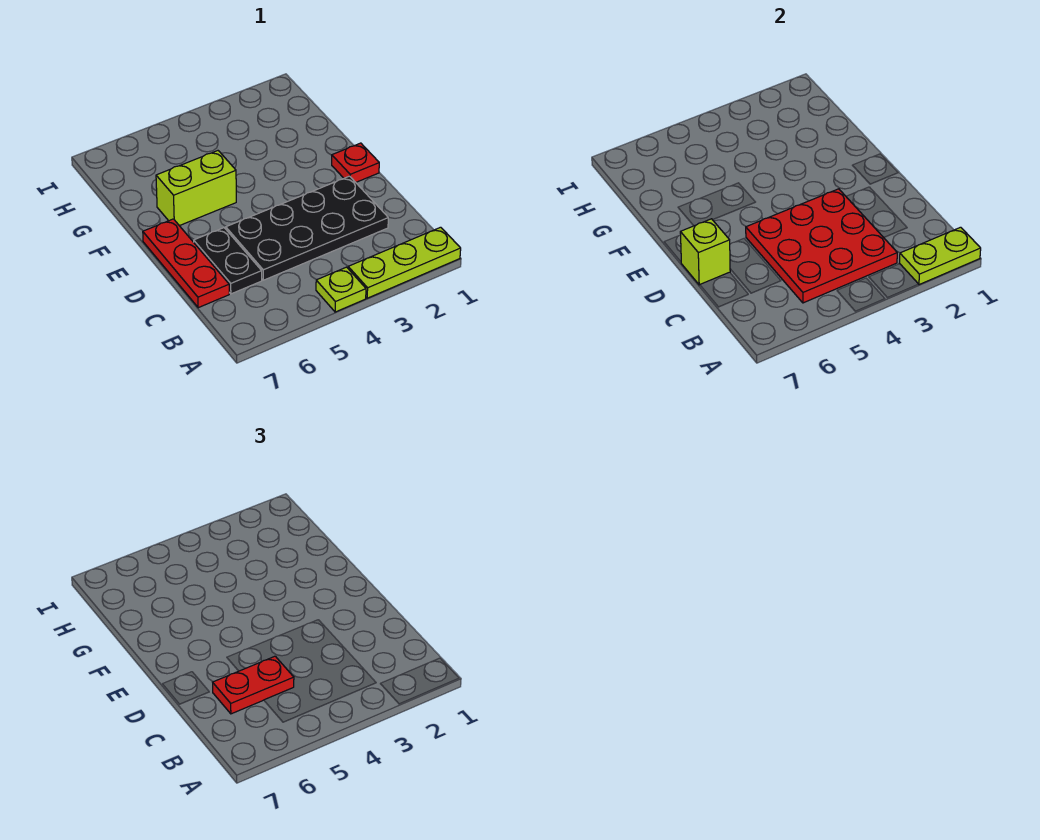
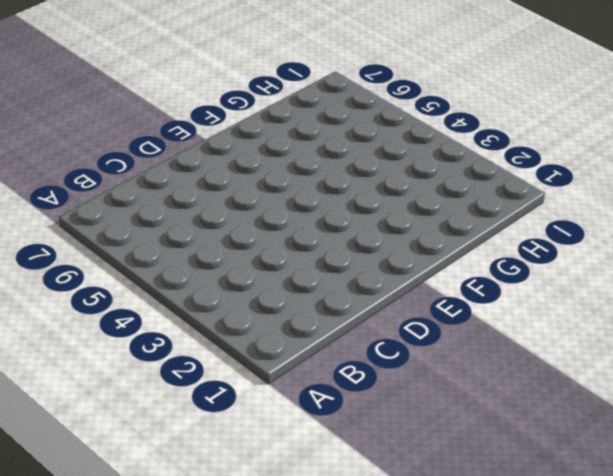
none -> lime 1x3 plate [348,227,461,298]
none -> lime 1x1 plate [316,267,366,312]

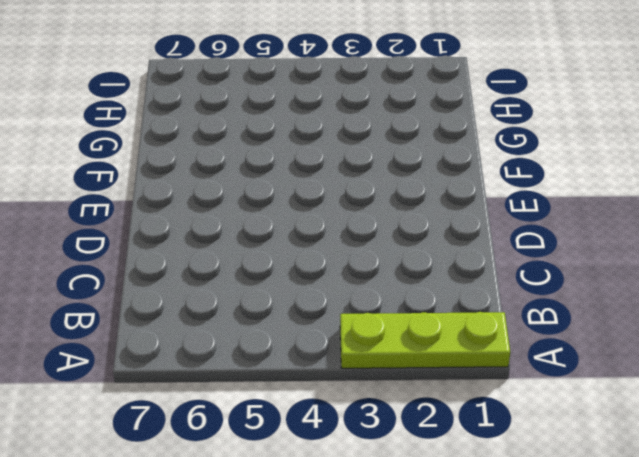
none -> lime 1x1 plate [316,267,366,312]
none -> black 2x4 plate [226,176,388,280]

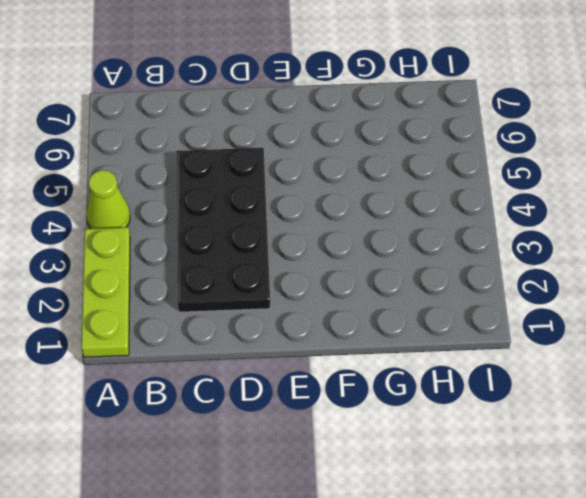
lime 1x1 cone [86,170,130,229] -> lime 1x1 plate [316,267,366,312]
none -> black 1x2 plate [194,228,262,294]
none -> red 1x3 plate [143,219,229,308]

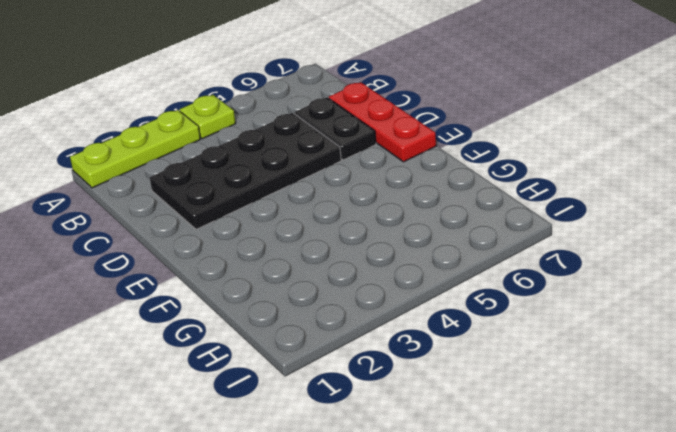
none -> red 1x1 plate [332,143,379,182]
none -> lime 1x2 brick [156,151,236,226]

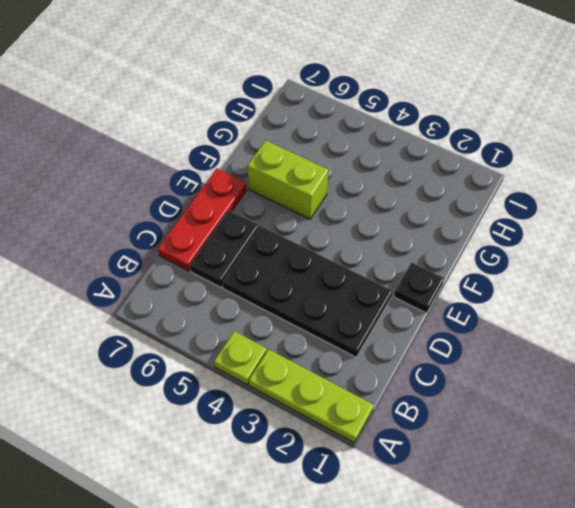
black 1x1 plate [394,262,444,313] -> red 1x1 plate [332,143,379,182]
none -> lime 1x2 plate [899,227,981,285]
none -> red 3x3 plate [746,189,897,303]

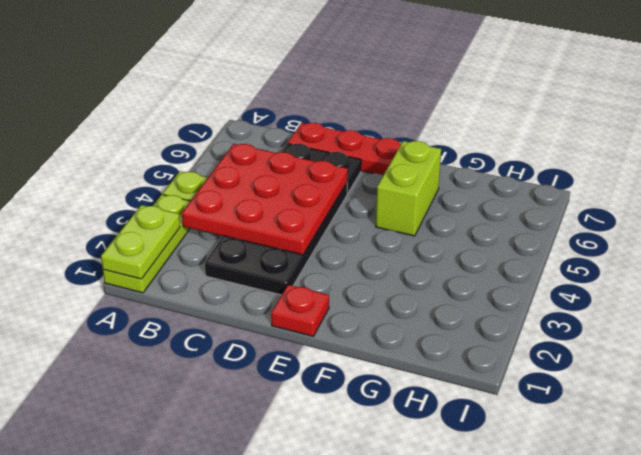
none -> lime 1x1 brick [680,219,730,285]
none -> red 1x2 plate [213,656,294,714]

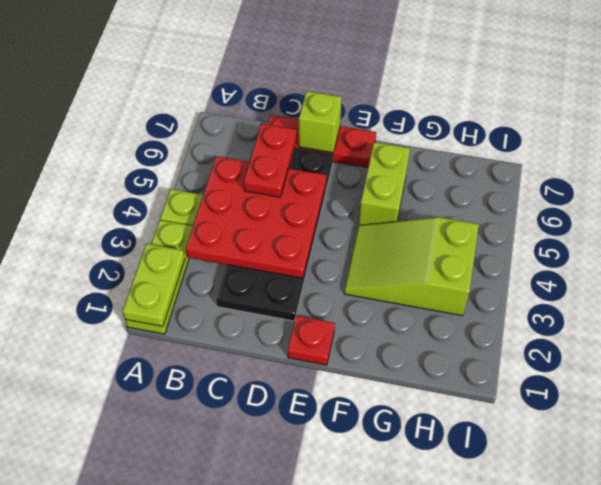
lime 2x3 slope [344,217,479,316] -> none

